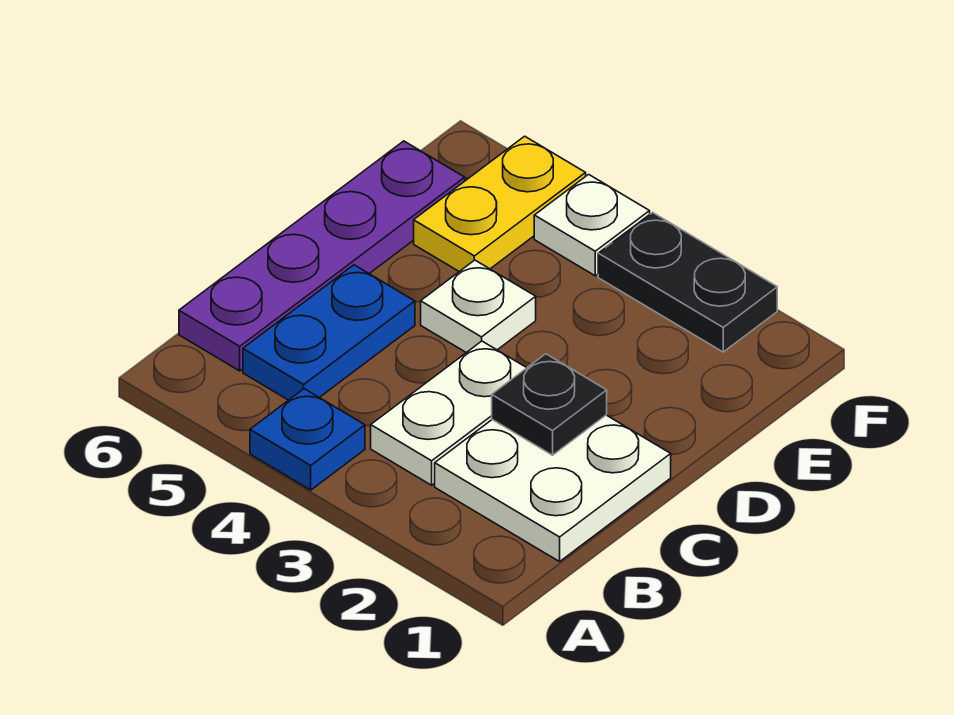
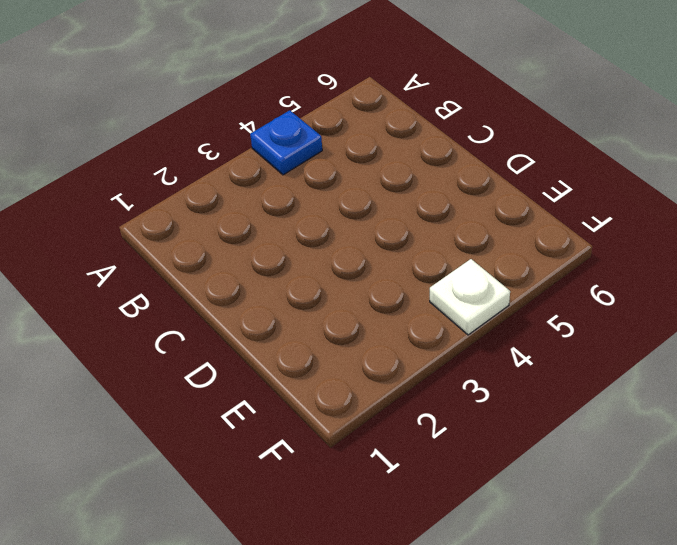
none -> white 2x2 plate [435,415,671,562]
none -> white 1x2 plate [371,341,526,485]

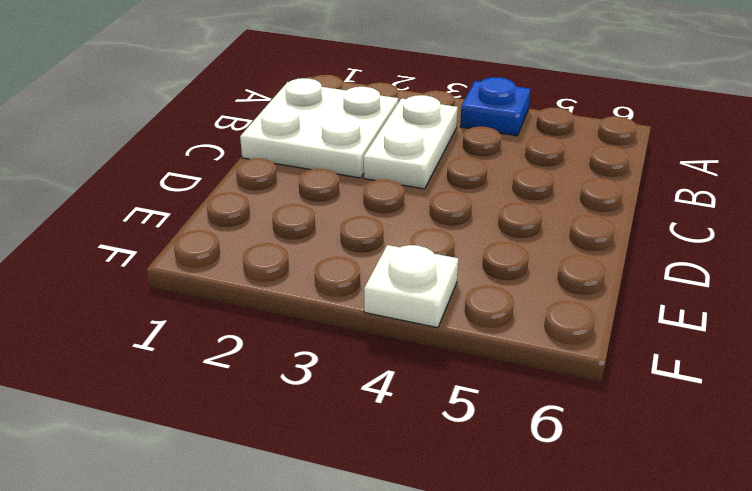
none -> blue 1x2 plate [243,265,415,400]
none -> purple 1x4 plate [179,141,465,371]

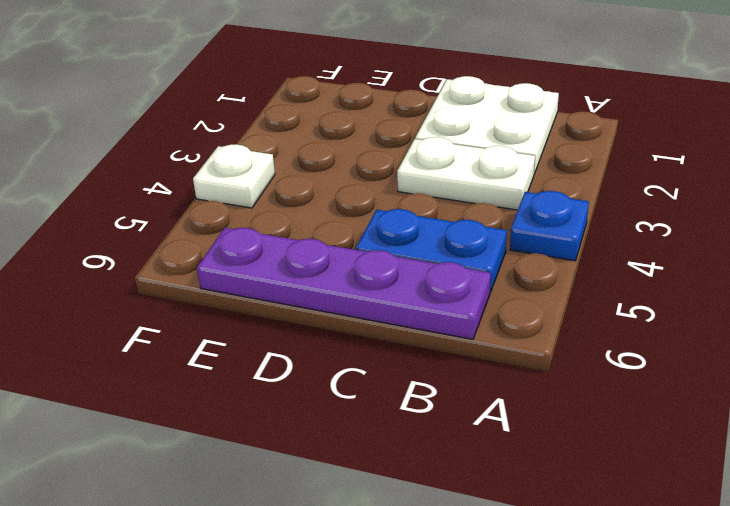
none -> white 1x1 plate [421,260,536,353]
none -> yellow 1x2 plate [414,136,586,272]

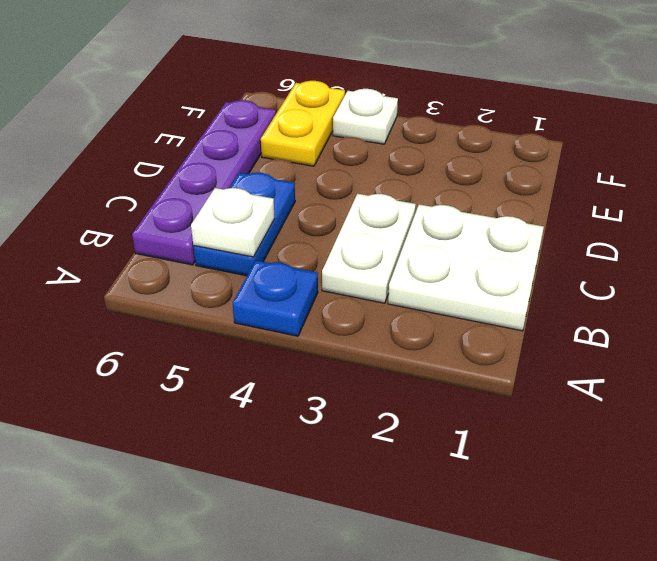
white 1x1 plate [191,188,275,257] -> white 1x1 plate moved to [421,260,536,353]
none -> black 1x2 plate [598,213,777,352]
none -> black 1x1 plate [492,354,607,455]

